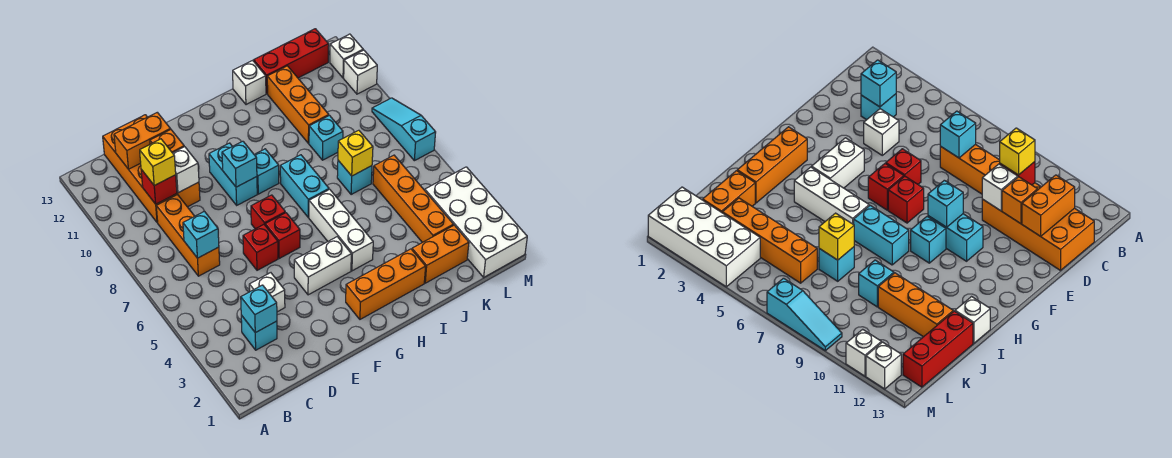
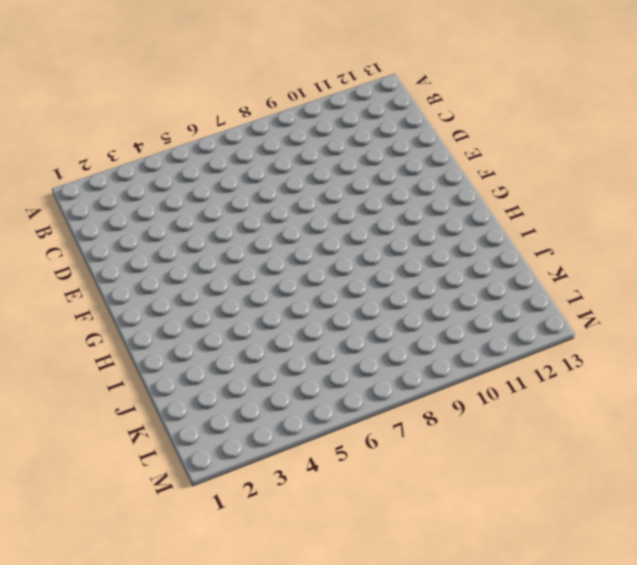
none -> cyan 1x1 brick [241,315,277,350]
none -> orange 1x3 brick [156,195,220,276]
none -> orange 2x4 brick [103,115,200,223]
none -> white 1x1 brick [249,273,285,312]

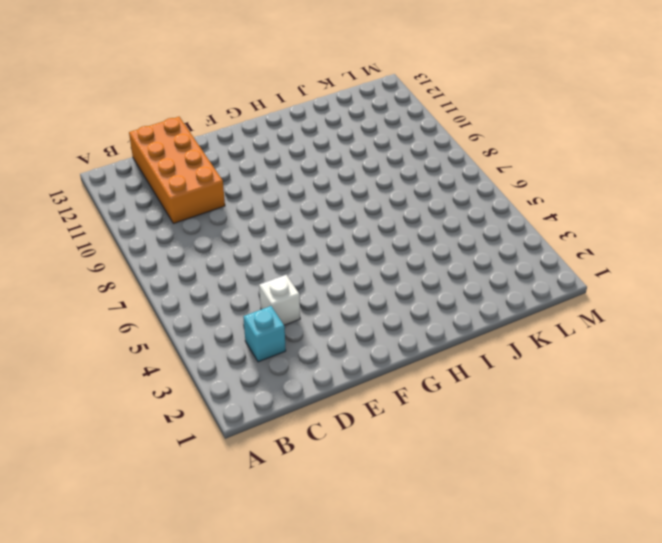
none -> orange 1x3 brick [156,195,220,276]
none -> red 1x1 brick [243,225,278,270]
none -> white 1x2 brick [294,237,351,295]
none -> red 1x1 brick [265,213,300,259]

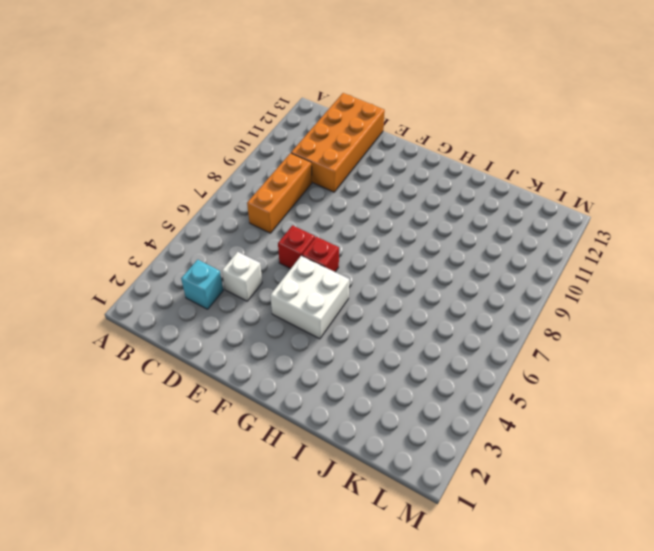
white 2x2 brick [270,256,349,339] -> white 1x2 brick [294,237,351,295]
none -> red 1x1 brick [251,195,285,229]
none -> cyan 1x2 brick [209,143,257,205]
none -> orange 1x3 brick [346,249,426,319]
none -> cyan 1x1 brick [254,149,279,194]

